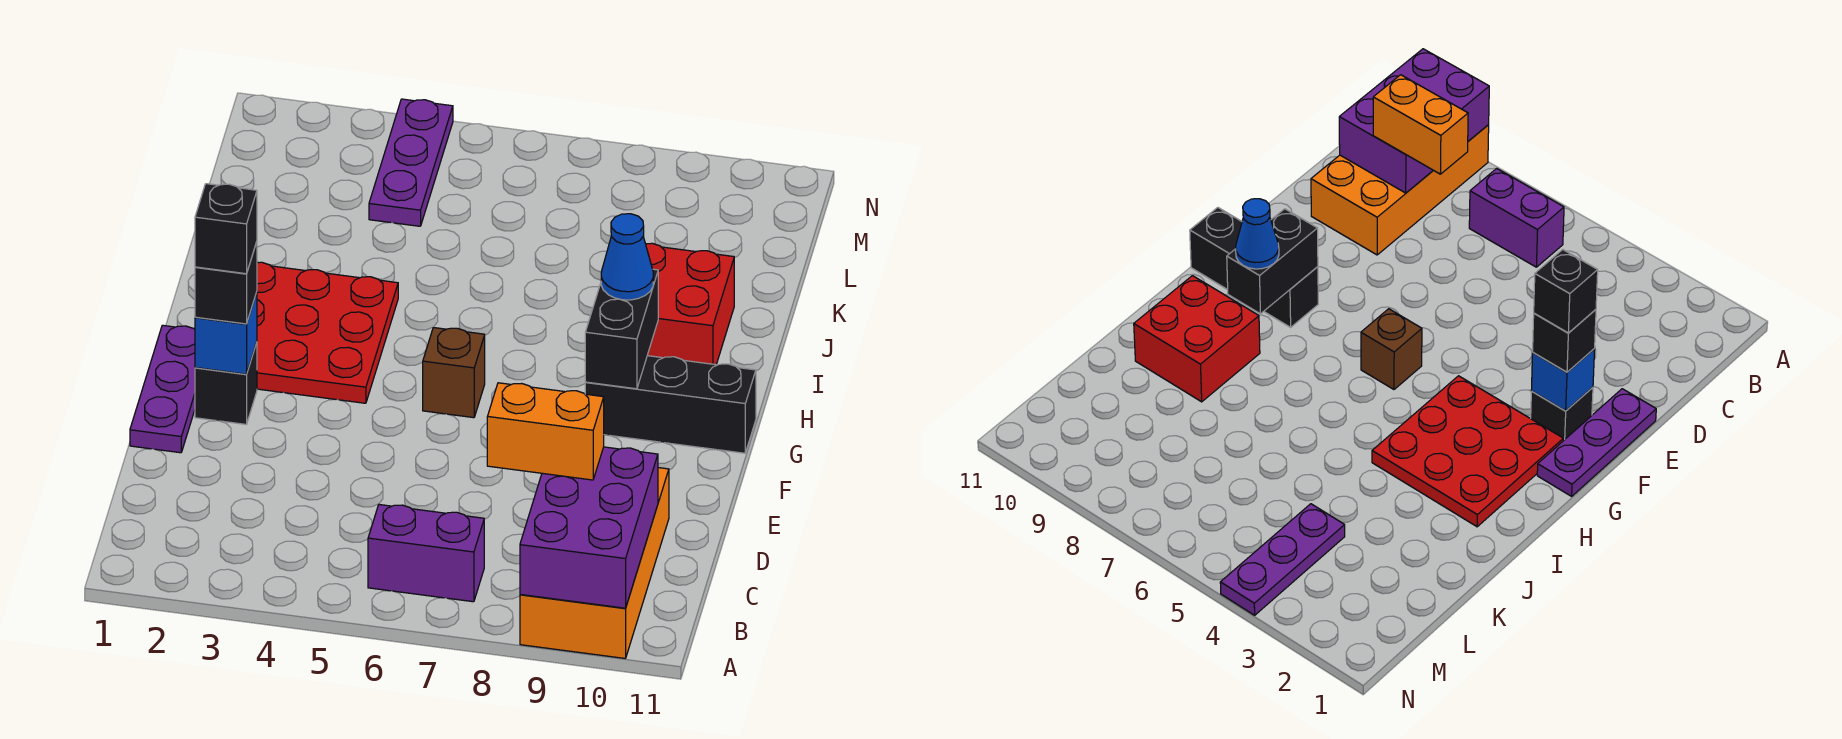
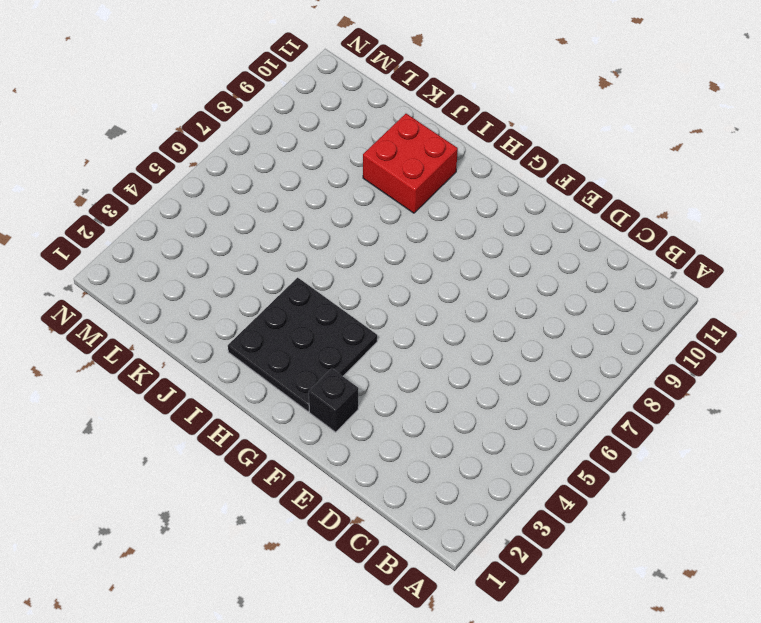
black 3x3 plate [228,278,377,412] -> red 3x3 plate [257,262,398,403]
none -> orange 2x4 brick [520,468,669,658]
none -> purple 1x2 brick [368,505,484,602]
none -> purple 1x3 plate [130,325,195,453]

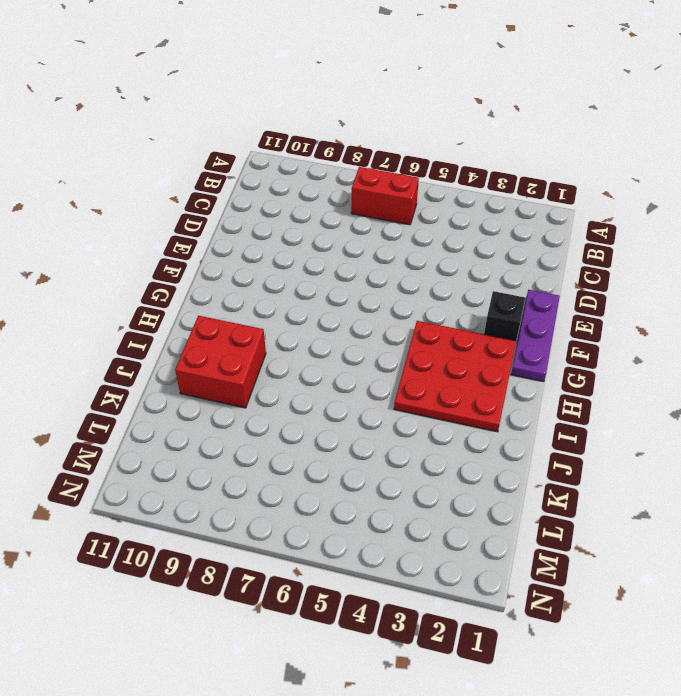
red 1x2 brick [351,167,419,225] -> purple 1x2 brick [368,505,484,602]
none -> orange 2x4 brick [520,468,669,658]
none -> brown 1x1 brick [423,328,485,418]
none -> black 1x3 brick [585,356,756,453]

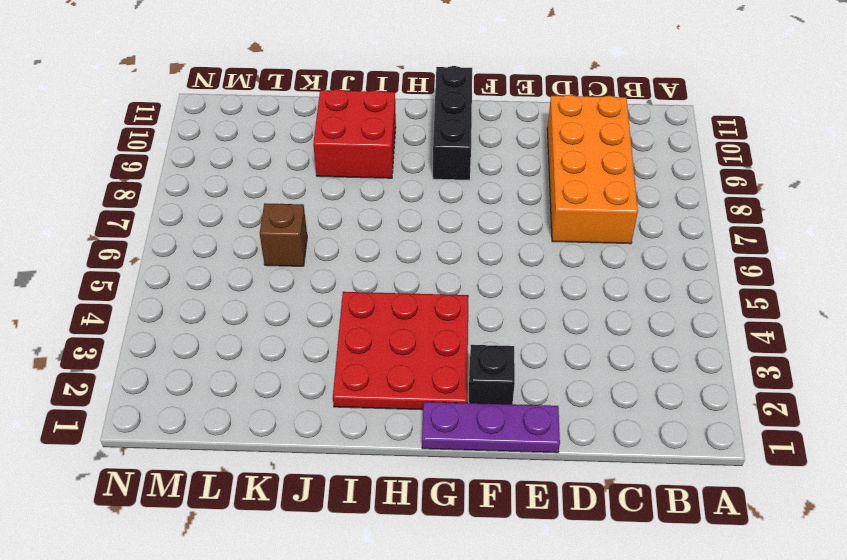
orange 2x4 brick [547,95,638,244] -> orange 2x4 brick turned to [520,468,669,658]
brown 1x1 brick [260,203,307,266] -> brown 1x1 brick moved to [423,328,485,418]
none -> purple 1x2 brick [368,505,484,602]
none -> purple 1x3 plate [369,99,453,226]
none -> purple 2x3 brick [520,447,658,608]

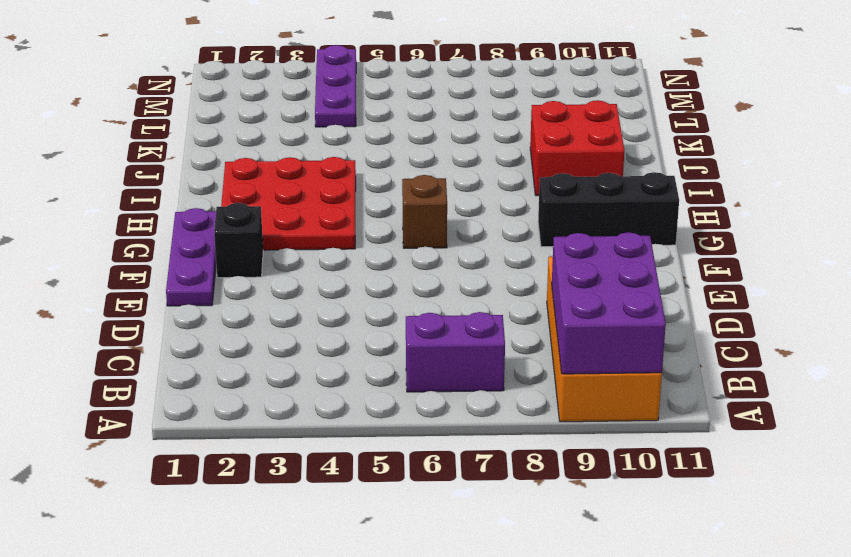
none -> blue 1x1 brick [195,292,257,374]
none -> black 1x2 brick [585,269,658,389]
none -> orange 1x2 brick [487,383,604,480]

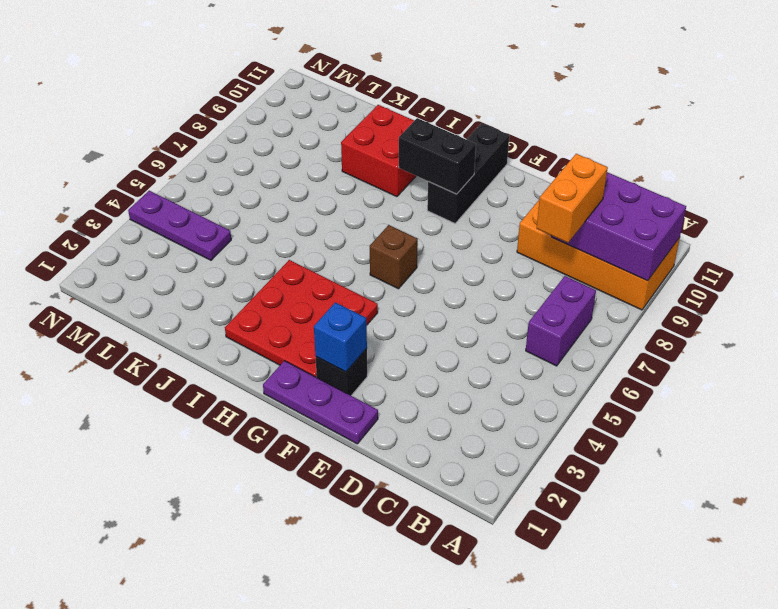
none -> black 1x1 brick [195,242,257,324]
none -> blue 1x1 cone [601,214,653,300]
none -> black 1x1 brick [195,184,257,274]

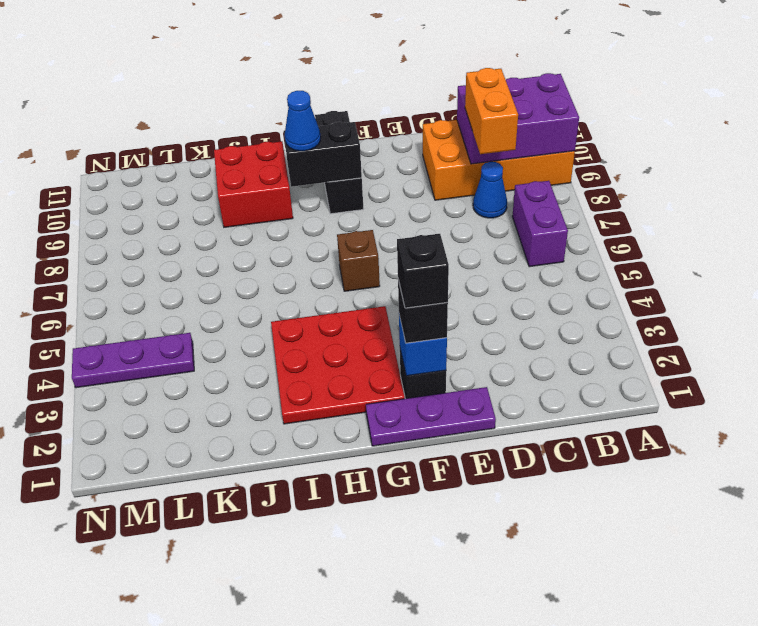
blue 1x1 cone [473,162,507,218] -> none

